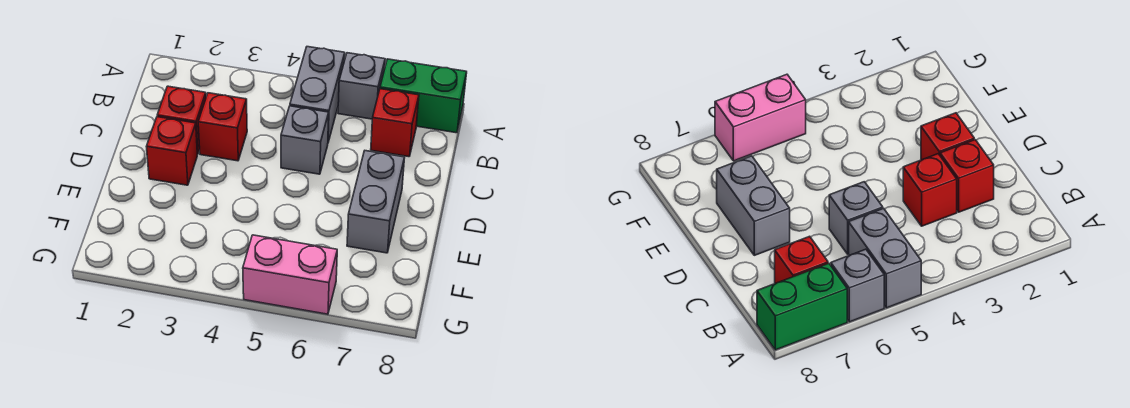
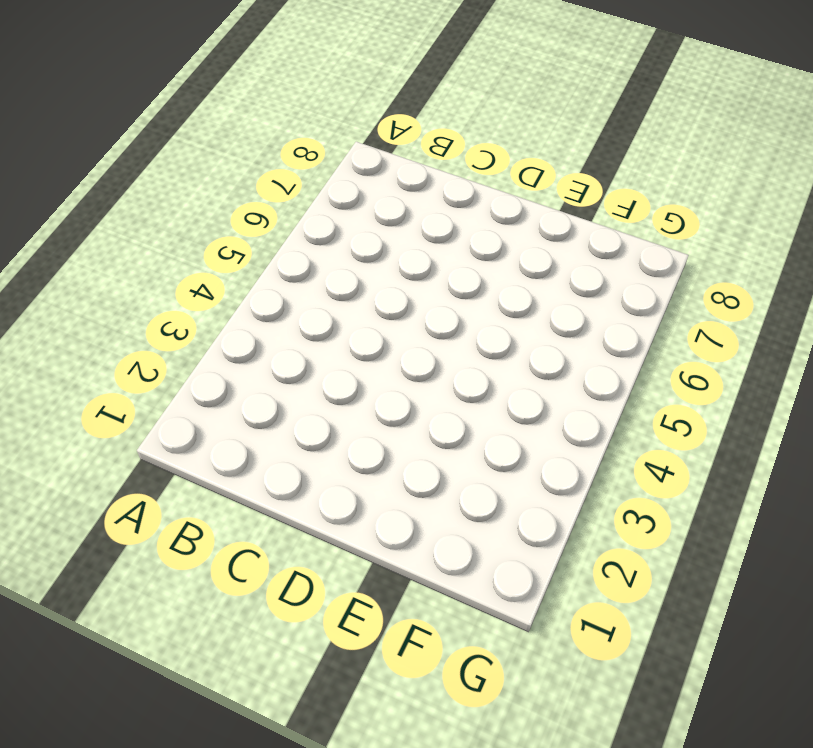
none -> grey 1x2 brick [290,47,345,142]
none -> grey 1x1 brick [338,53,385,119]

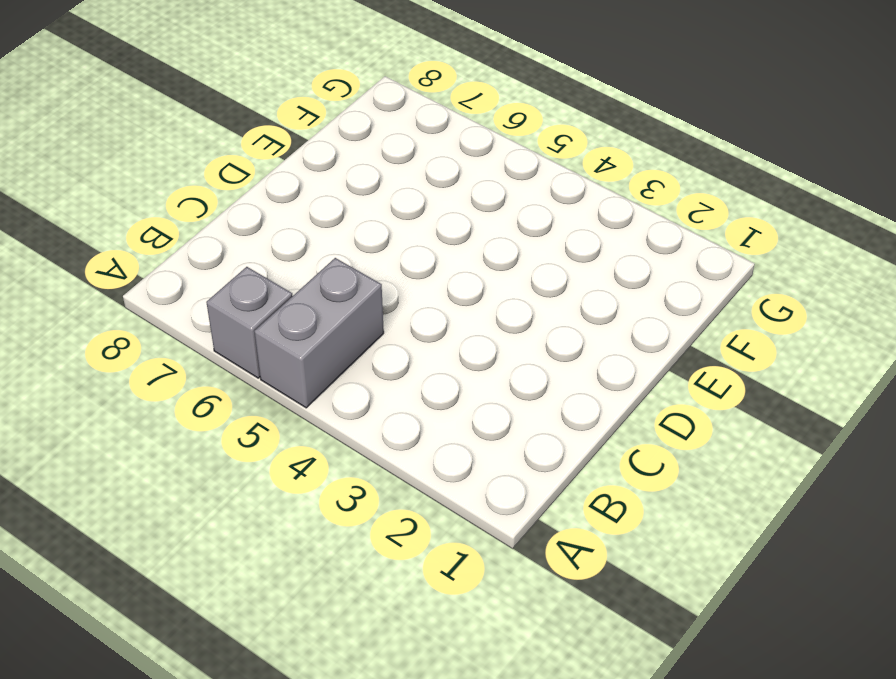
none -> green 1x2 brick [380,59,467,133]
none -> red 1x1 brick [371,89,419,157]

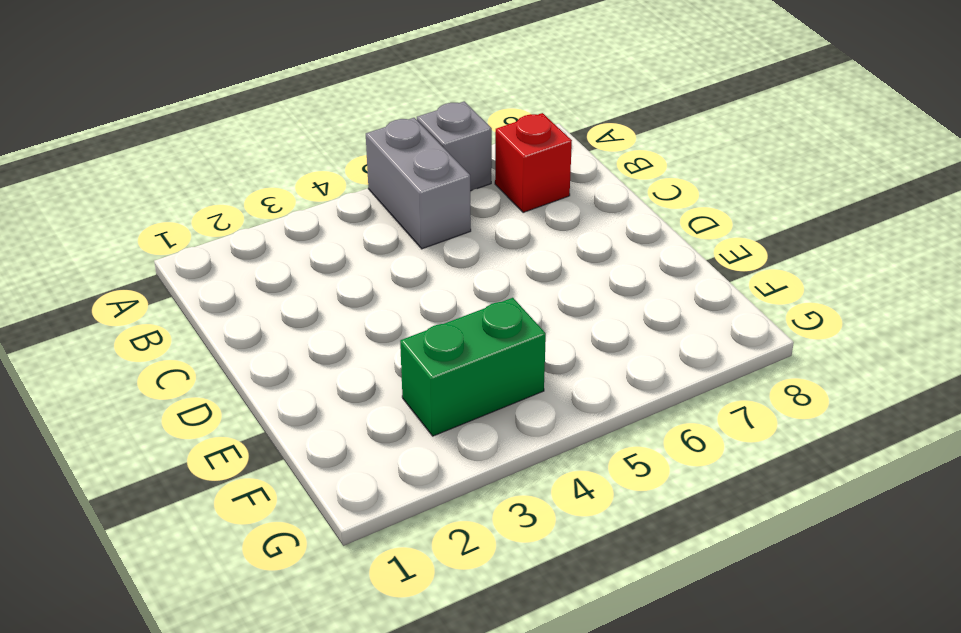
green 1x2 brick [400,298,546,436] -> green 1x2 brick moved to [380,59,467,133]
none -> red 1x1 brick [157,86,206,154]
none -> red 1x1 brick [198,93,247,161]

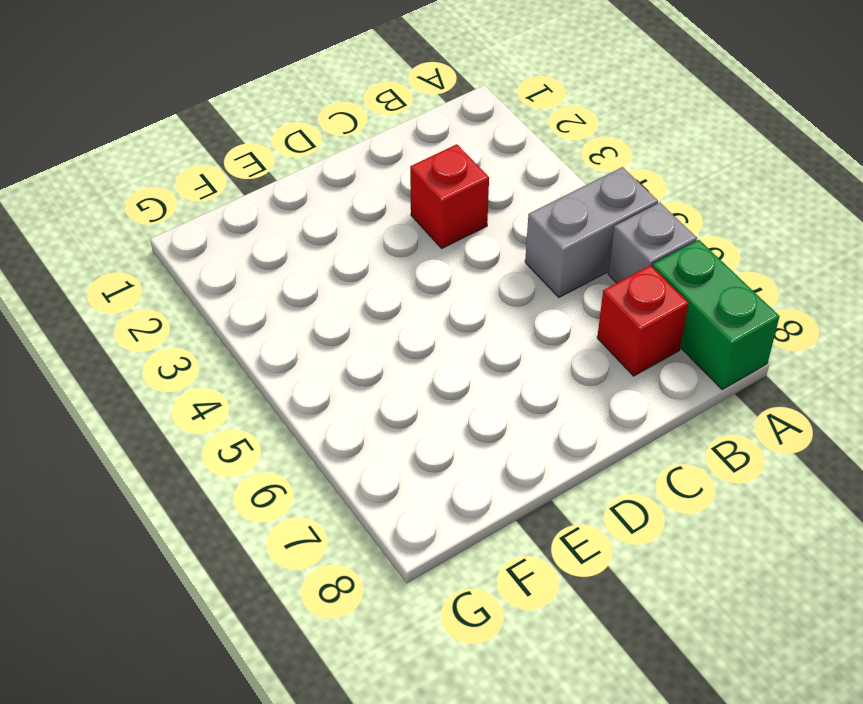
none -> red 1x1 brick [157,86,206,154]
none -> grey 1x1 brick [281,106,329,174]

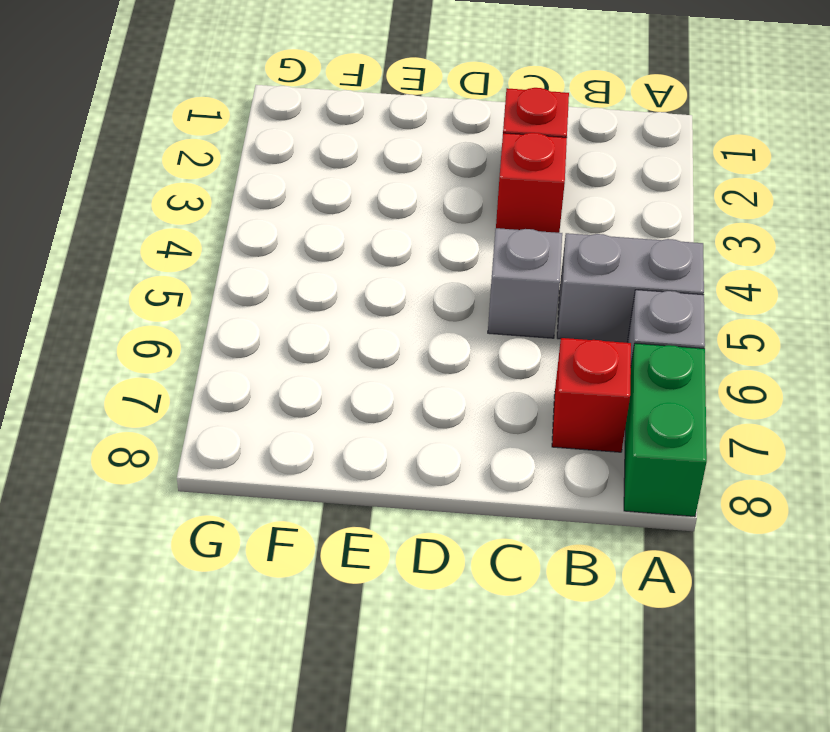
none -> red 1x1 brick [146,117,197,185]
none -> grey 1x2 brick [347,151,405,253]

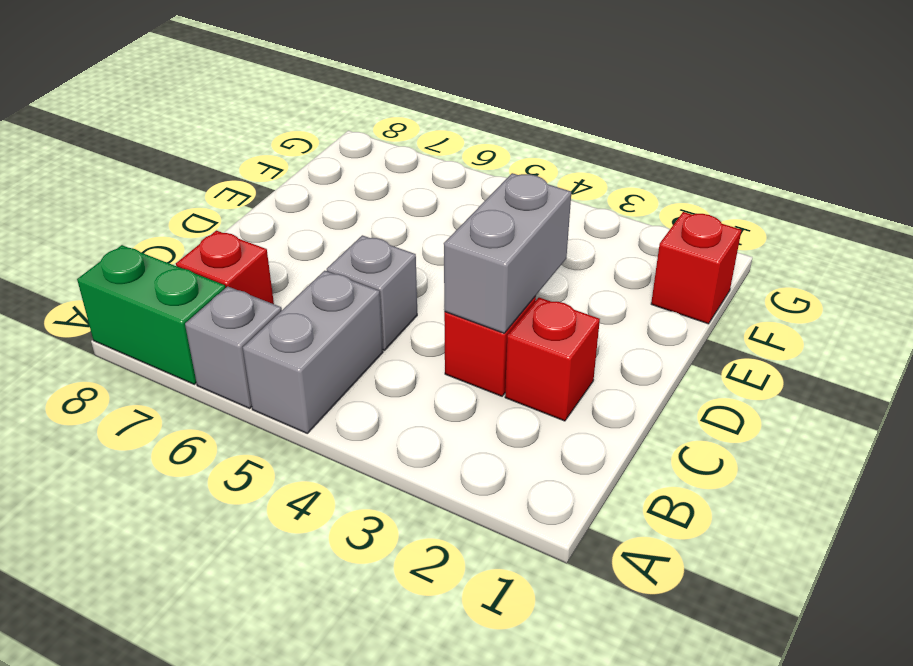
grey 1x2 brick [444,173,571,333] -> grey 1x2 brick moved to [347,151,405,253]
red 1x1 brick [651,212,741,324] -> red 1x1 brick moved to [146,117,197,185]
none -> pink 1x2 brick [243,235,337,314]

